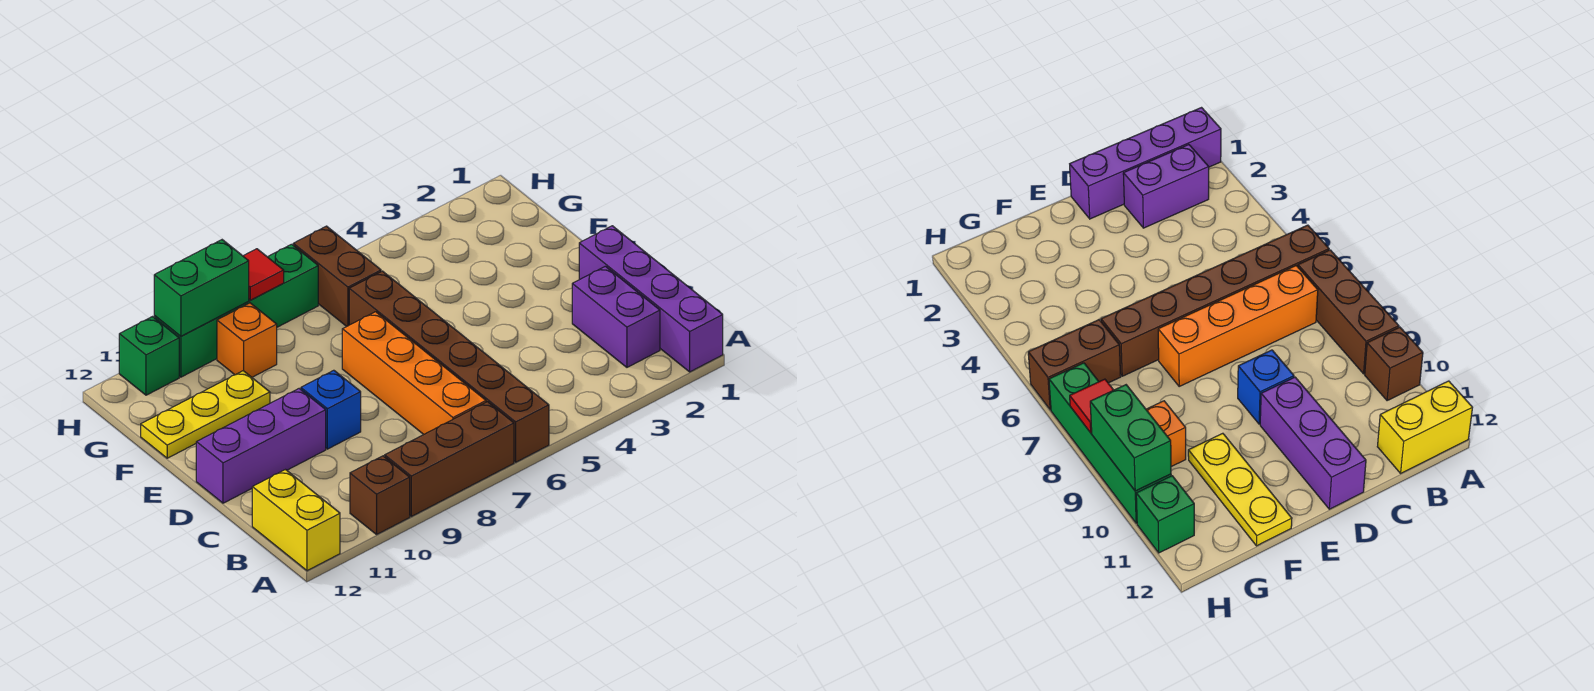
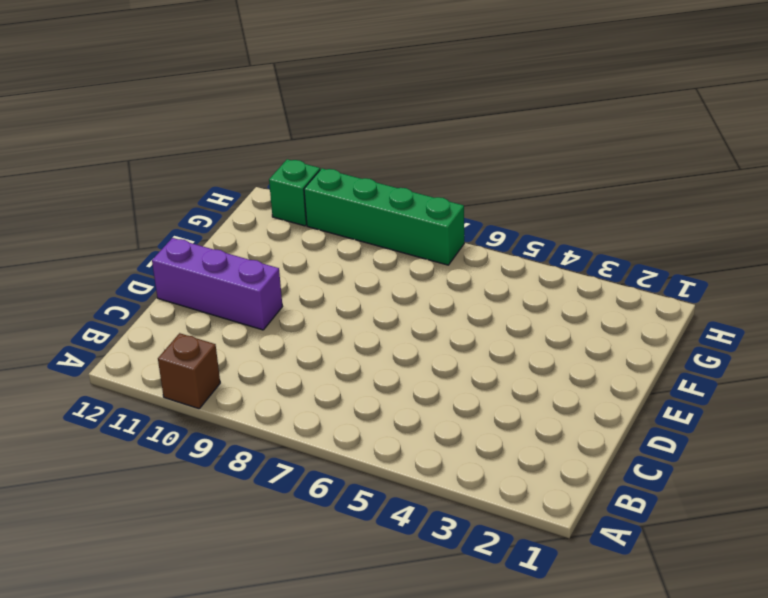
none -> purple 1x4 brick [579,226,723,372]
none -> brown 1x6 brick [349,271,549,462]
none -> brown 1x3 brick [385,402,514,516]

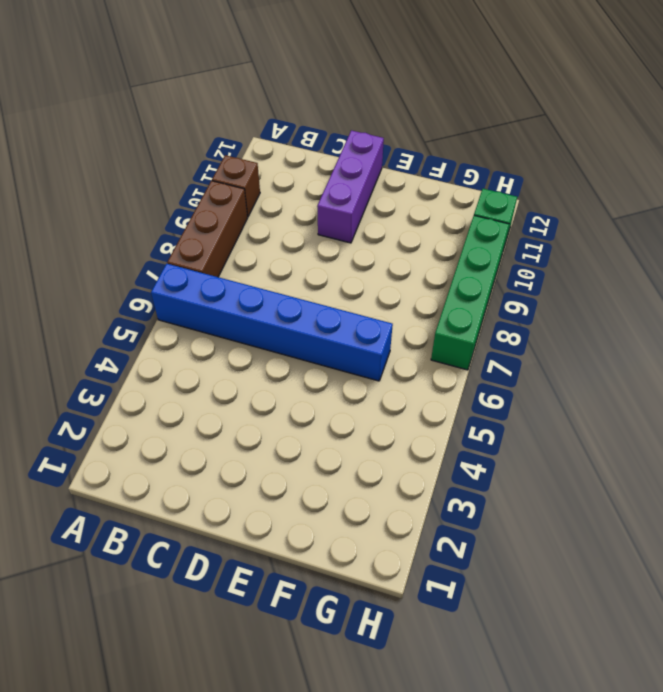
blue 1x6 brick [151,264,393,381] -> brown 1x6 brick [349,271,549,462]
none -> purple 1x4 brick [579,226,723,372]
none -> yellow 1x2 brick [252,470,340,571]
none -> purple 1x2 brick [572,266,660,367]

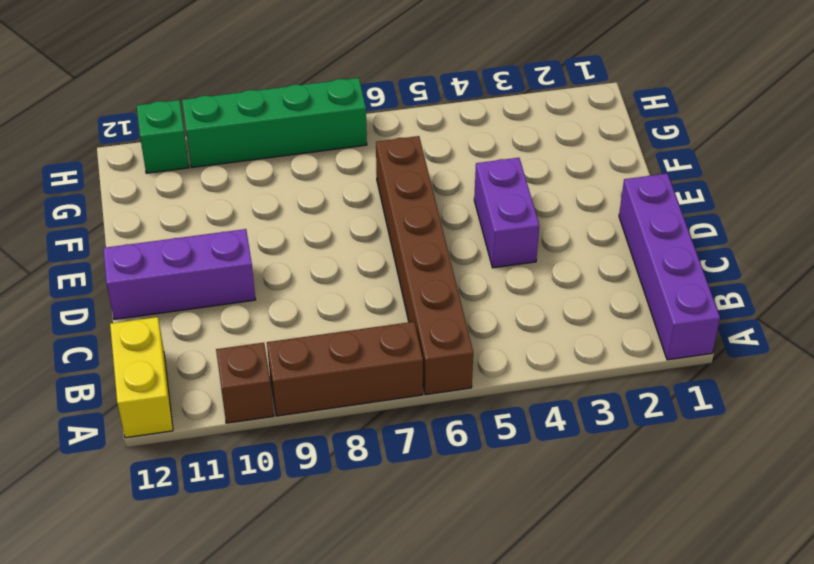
purple 1x2 brick [474,158,539,268] -> purple 1x2 brick moved to [572,266,660,367]
none -> orange 1x4 brick [342,312,486,434]
none -> blue 1x1 brick [301,370,361,449]
none -> yellow 1x3 plate [141,371,270,458]

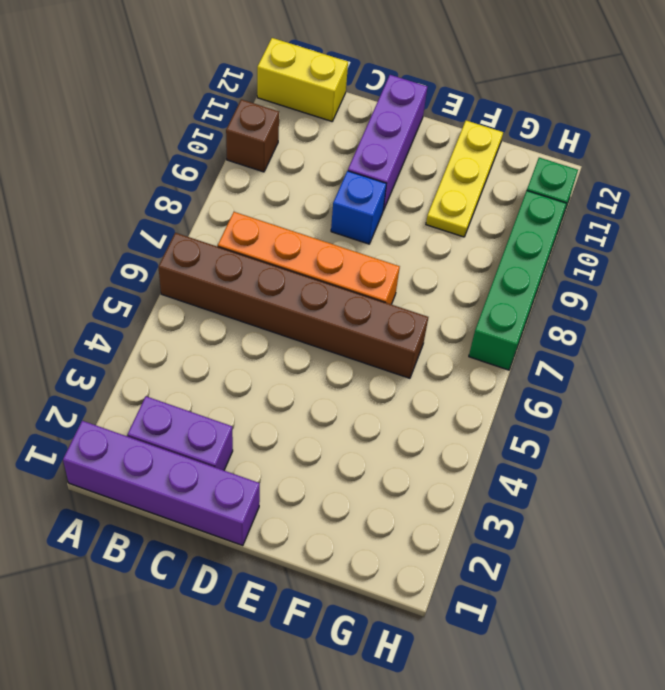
none -> brown 1x3 brick [385,402,514,516]
none -> brown 1x2 brick [293,226,381,327]
none -> orange 1x1 brick [217,303,277,377]

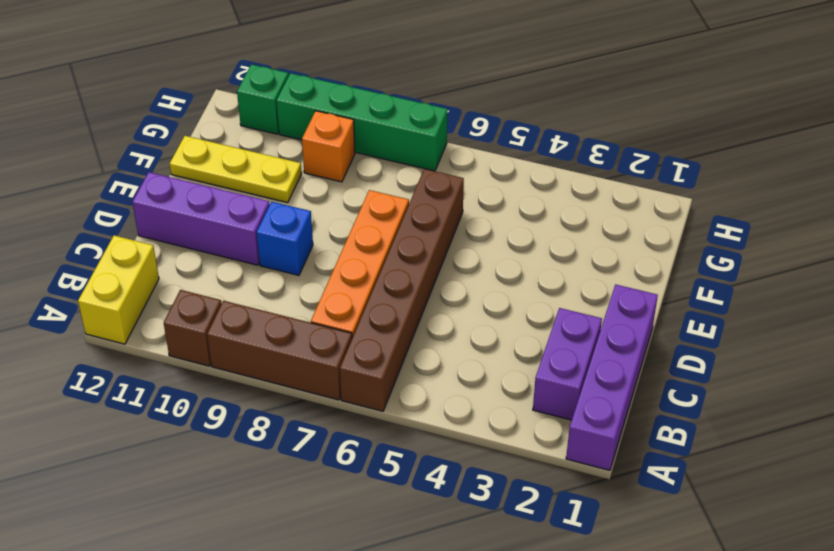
none -> brown 1x2 brick [293,226,381,327]
none -> red 1x1 tile [243,249,284,300]
none -> green 1x2 brick [154,240,249,336]

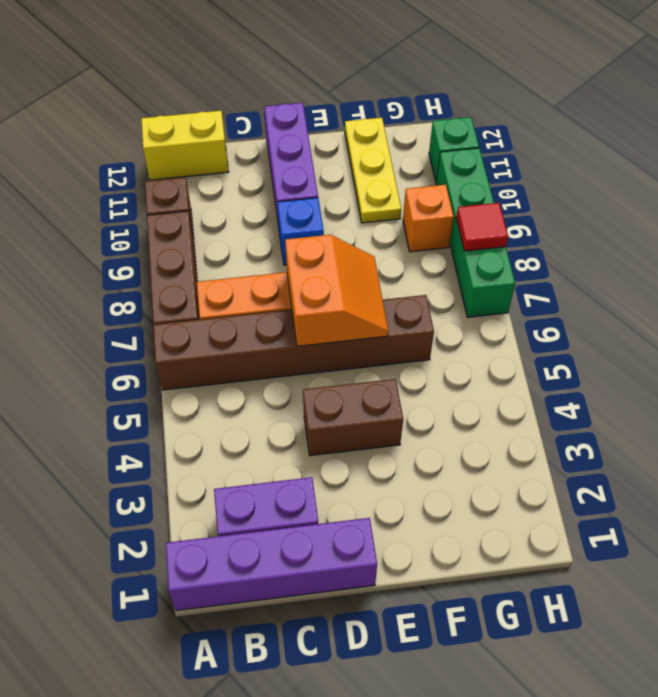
brown 1x2 brick [303,379,403,456] -> brown 1x2 brick moved to [293,226,381,327]
orange 2x2 slope [285,235,388,346] -> none
none -> green 1x2 brick [154,240,249,336]

